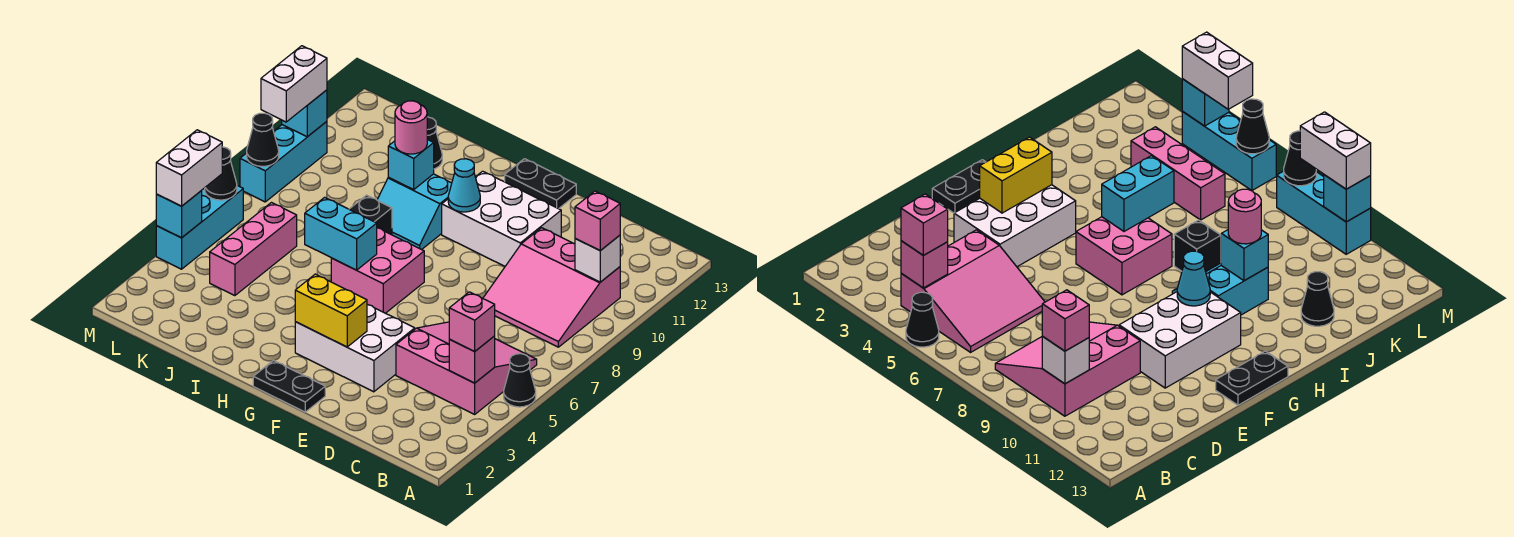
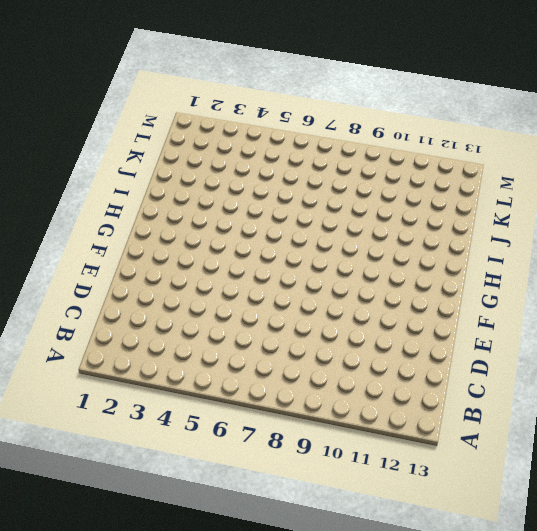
none -> black 1x1 cone [504,354,536,407]
none -> pink 3x3 slope [396,322,537,414]
none -> pink 3x3 slope [483,228,620,347]

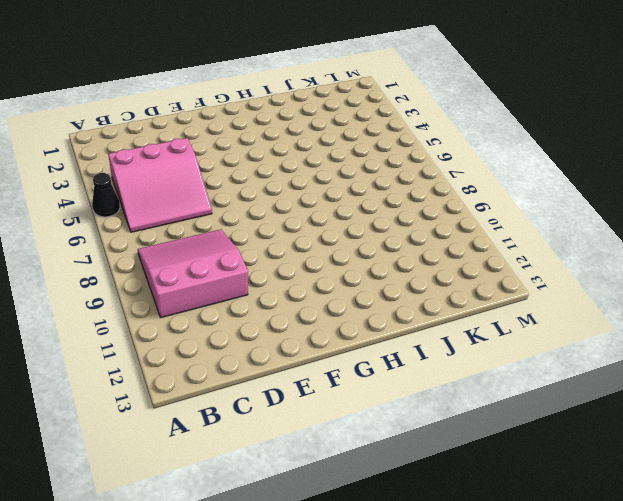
none -> white 2x3 brick [295,305,415,392]
none -> white 2x3 brick [442,171,561,266]
none -> black 1x2 plate [253,360,325,412]

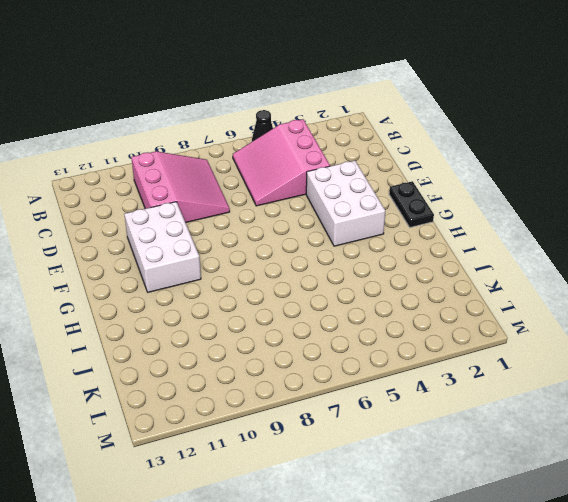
none -> black 1x2 plate [505,159,576,209]
none -> pink 2x2 brick [331,228,424,313]
none -> cyan 2x2 slope [377,174,452,250]

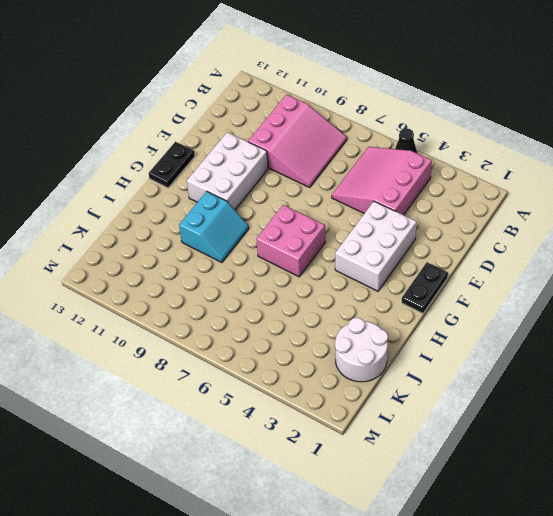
white 2x2 round brick [335,318,388,382] -> none
none -> black 1x1 brick [349,195,392,235]
none -> black 1x1 cone [427,117,442,169]
none -> pink 1x3 brick [210,203,297,296]

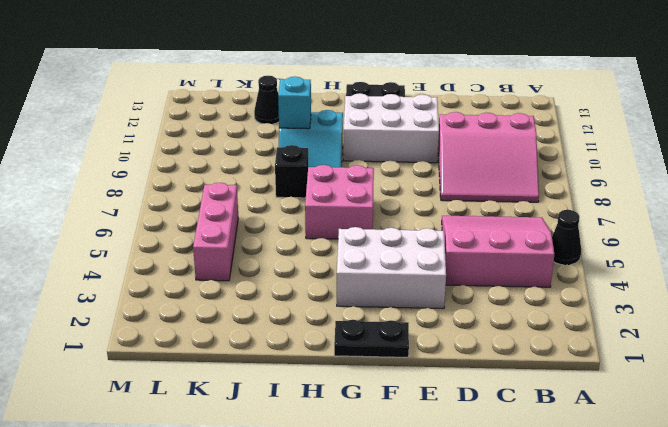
none -> cyan 1x3 brick [156,186,243,269]
none -> cyan 1x3 brick [240,122,327,202]
none -> pink 1x1 brick [449,336,495,383]

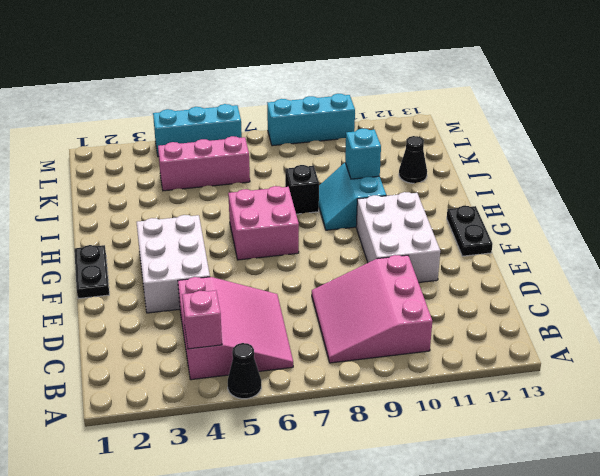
none -> white 1x1 brick [575,235,620,282]
none -> yellow 1x2 brick [295,274,367,347]
none -> cyan 1x1 cone [448,159,480,212]

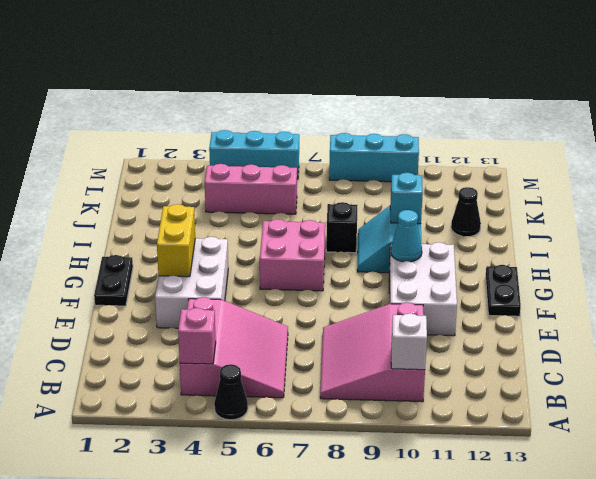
none -> cyan 1x2 brick [305,197,377,270]
none -> cyan 1x1 brick [156,191,202,238]
none -> black 1x1 cone [205,147,237,200]

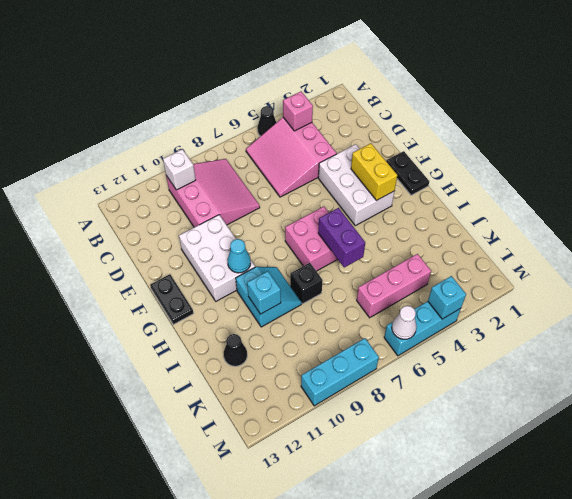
purple 1x2 brick [318,208,365,268] -> cyan 1x2 brick [305,197,377,270]
white 1x1 cone [392,306,416,339] -> black 1x1 cone [205,147,237,200]
none -> black 1x1 cone [247,113,279,166]
none -> cyan 1x1 brick [282,90,327,137]
none -> pink 1x1 brick [449,292,495,351]

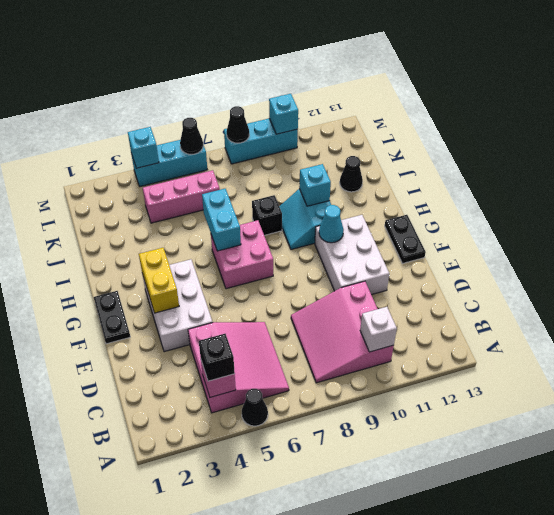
black 1x1 brick [199,334,235,381] -> pink 1x1 brick [449,292,495,351]
none -> pink 1x1 brick [575,191,620,251]
none -> pink 1x1 round brick [395,101,427,154]
none -> white 1x2 brick [156,130,222,206]

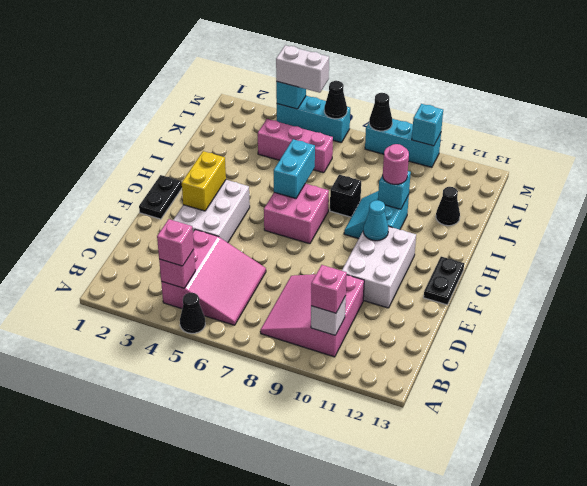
none -> white 1x2 brick [261,46,327,122]

